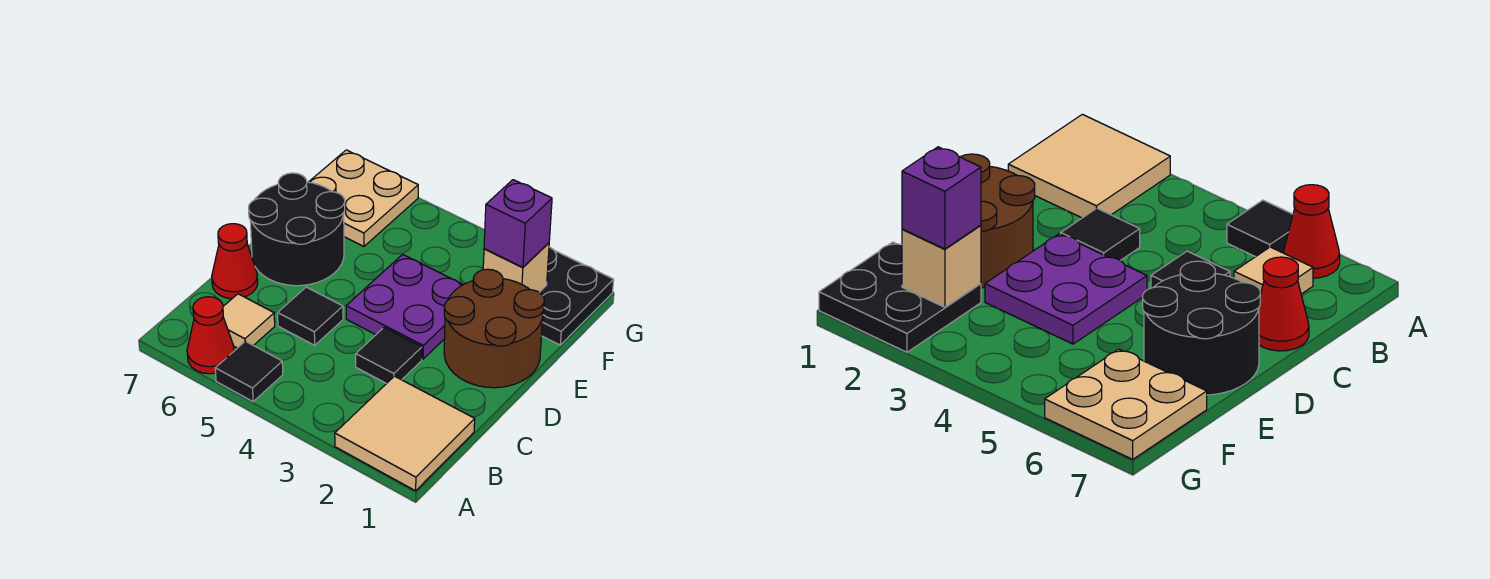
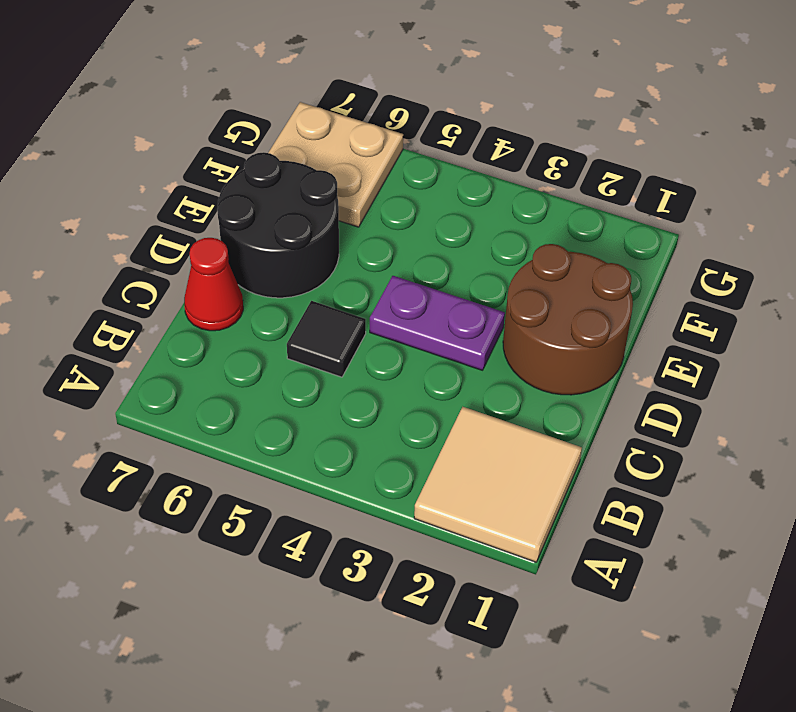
purple 1x2 plate [370,276,505,370] -> purple 2x2 plate [346,254,463,359]
none -> black 1x1 tile [215,341,283,402]
none -> red 1x1 cone [187,297,234,374]
none -> tan 1x1 tile [223,294,275,348]

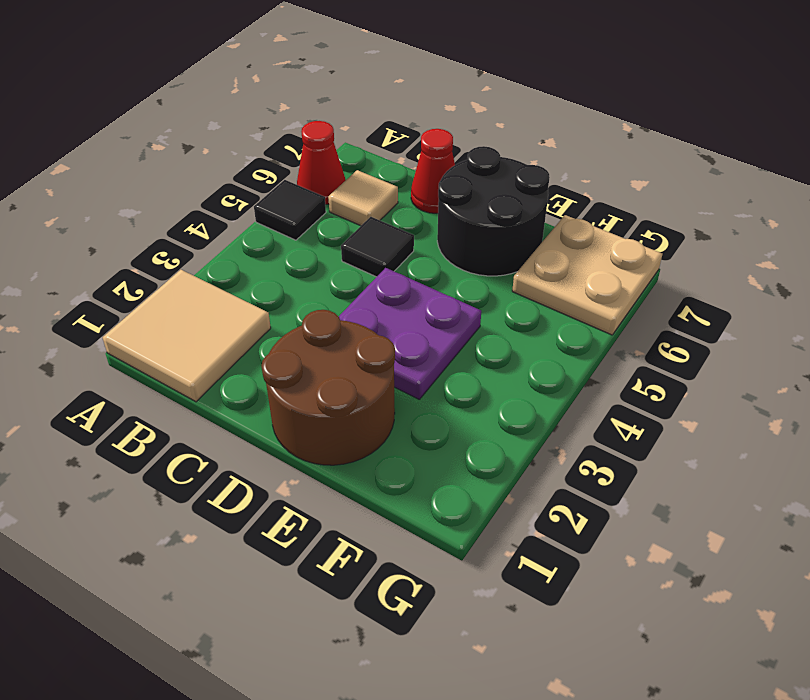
none -> black 1x1 tile [356,328,422,384]
none -> black 2x2 plate [539,247,614,345]
none -> tan 1x1 brick [483,243,549,292]

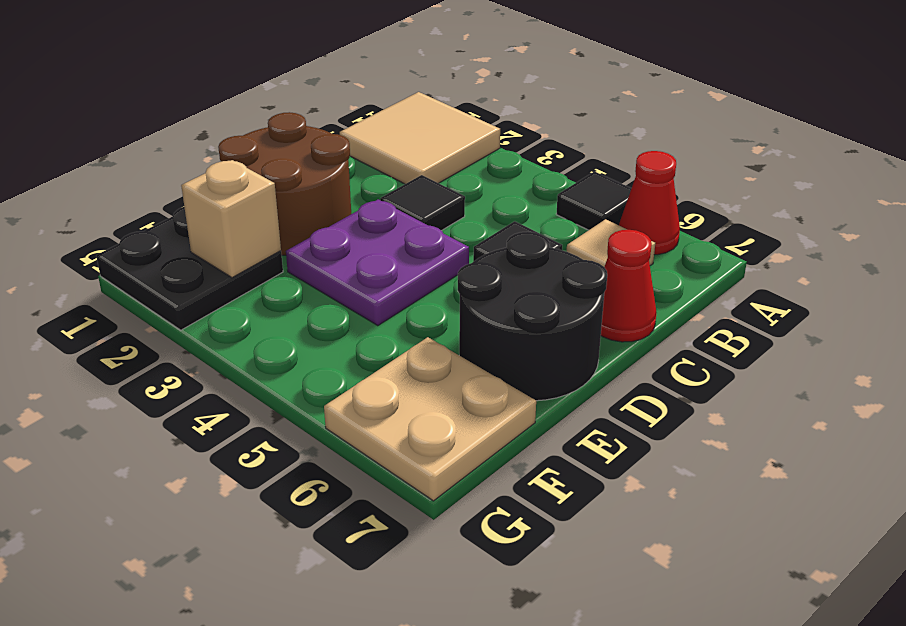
none -> purple 1x1 brick [484,180,552,268]

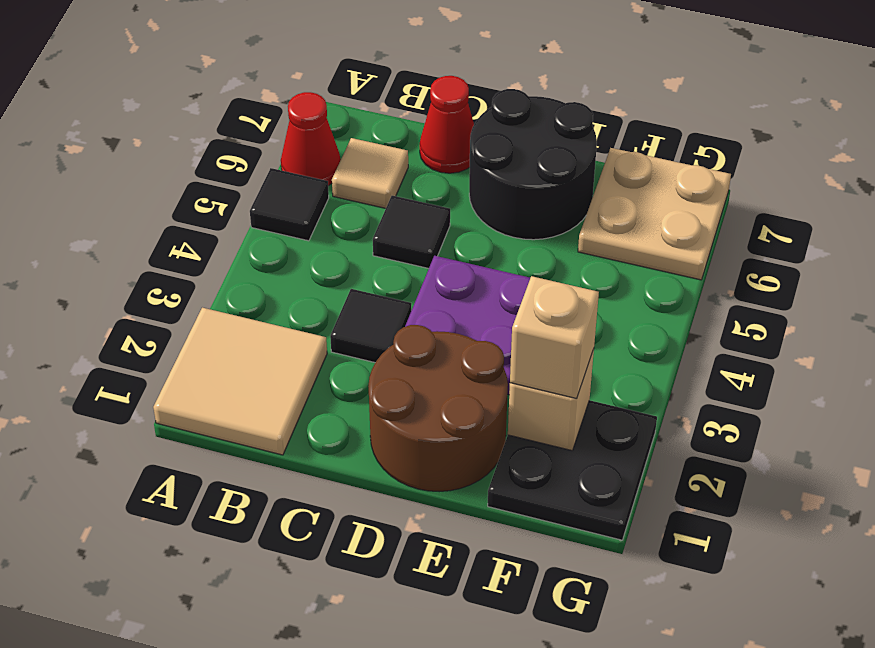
tan 1x1 brick [510,276,599,399] -> purple 1x1 brick [484,180,552,268]

